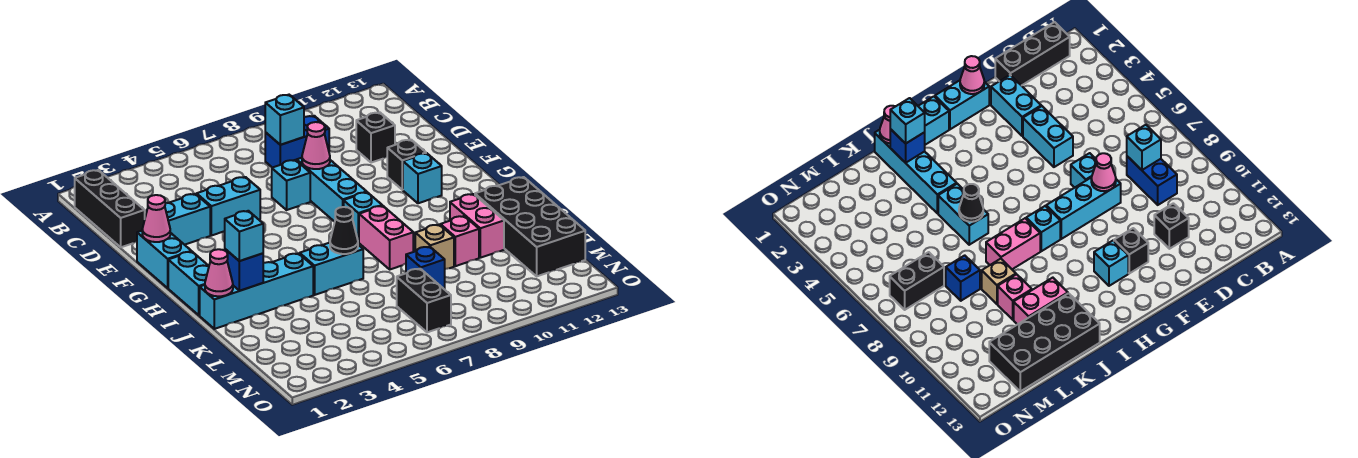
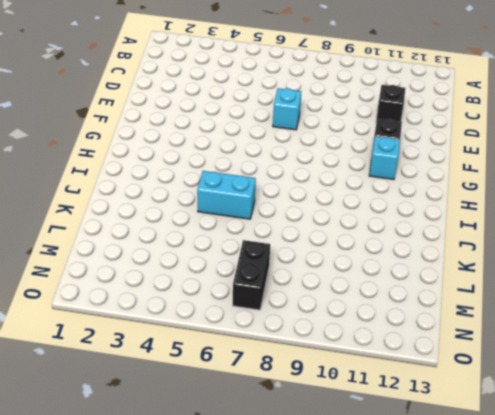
none -> black 1x3 brick [75,170,145,247]
none -> blue 1x2 brick [265,116,329,168]
none -> cyan 1x2 brick [146,194,210,245]

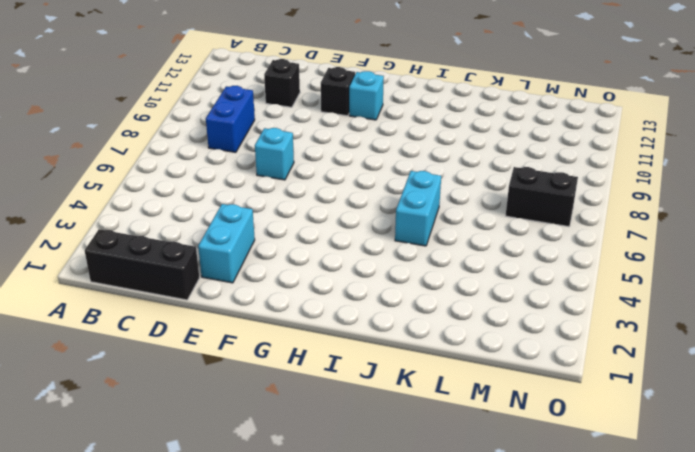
none -> cyan 1x2 brick [197,177,260,236]
none -> cyan 1x3 brick [297,158,366,222]
none -> cyan 1x2 brick [137,231,191,288]

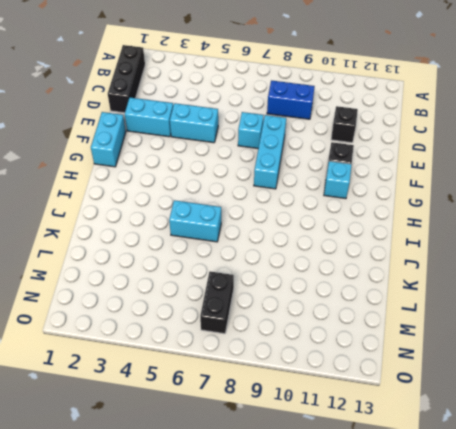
none -> cyan 1x2 brick [168,252,209,315]
none -> cyan 1x1 brick [344,192,382,242]
none -> pink 1x2 brick [359,206,413,269]

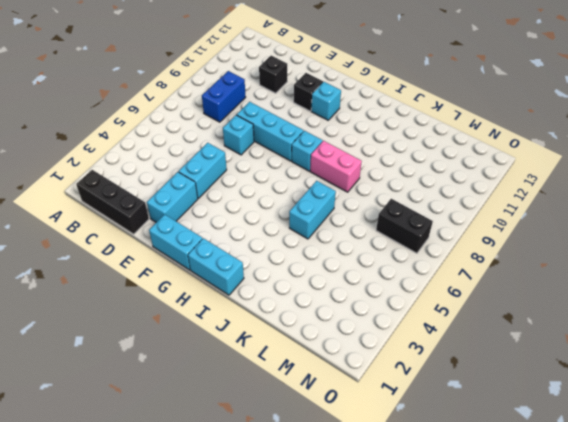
none -> cyan 1x4 brick [200,253,313,329]
none -> pink 1x2 brick [450,194,504,258]
none -> black 2x4 brick [475,177,585,276]

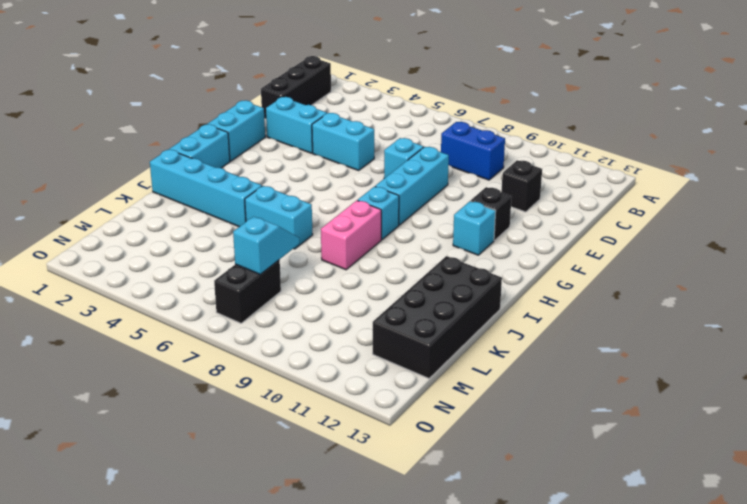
cyan 1x2 slope [233,216,299,274] -> none
none -> pink 1x2 brick [450,194,504,258]
none -> tan 1x1 brick [415,225,454,269]
none -> pink 1x1 brick [440,216,479,266]

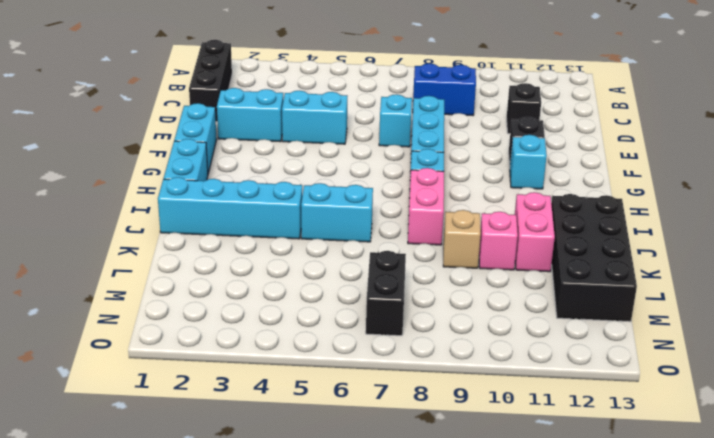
none -> blue 1x1 brick [406,247,445,289]
none -> cyan 1x1 brick [265,95,304,145]
none -> pink 1x1 cone [302,122,330,169]

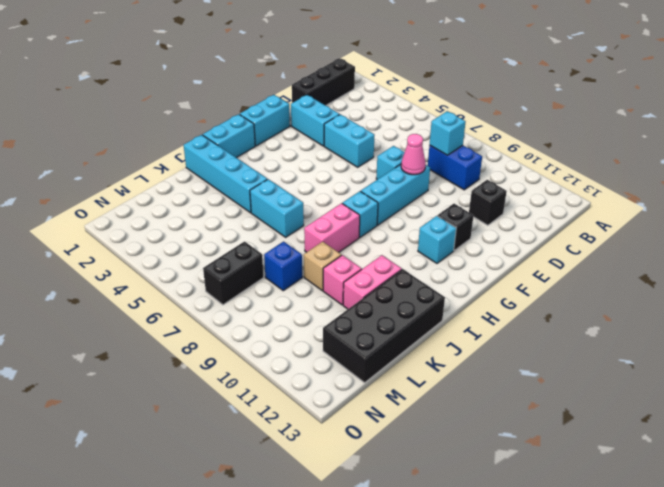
none -> pink 1x1 cone [142,195,170,242]
none -> pink 1x1 cone [205,249,233,296]
none -> blue 1x1 brick [225,249,263,291]

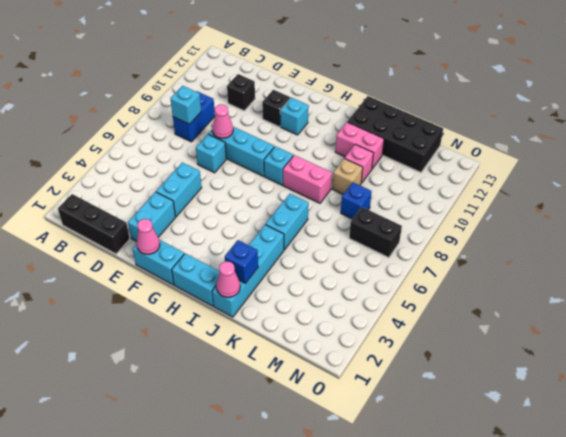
none -> black 1x1 cone [330,207,358,254]
none -> cyan 1x1 brick [225,211,263,261]

